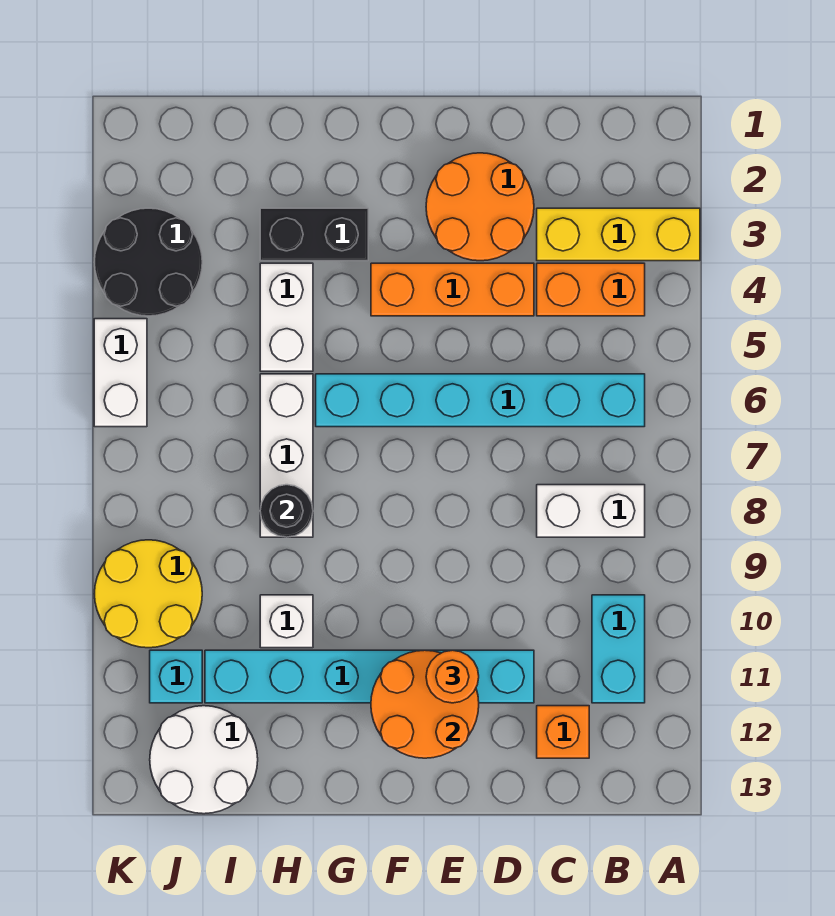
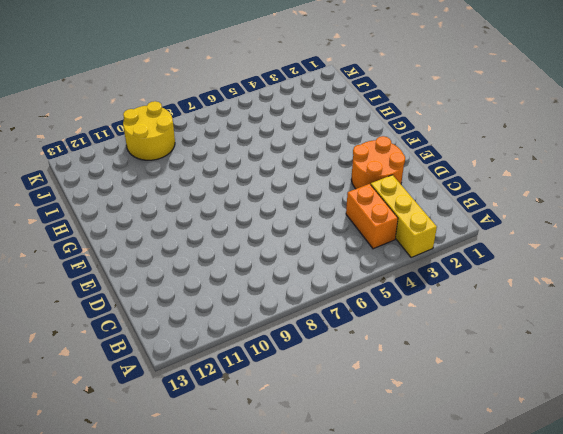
none -> cyan 1x6 brick [316,374,645,427]
none -> white 1x2 brick [537,485,645,537]
none -> cyan 1x2 brick [592,595,645,703]

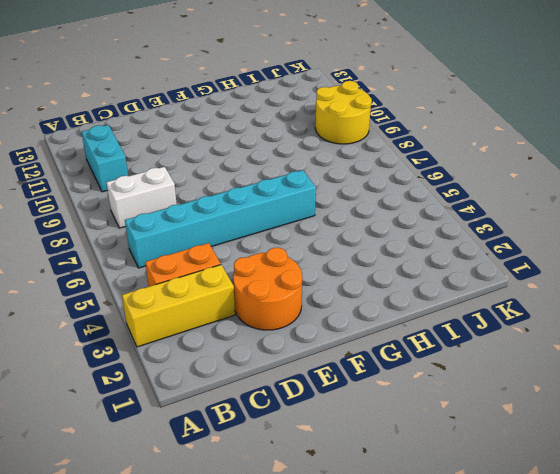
none -> orange 1x1 brick [537,706,589,758]
none -> orange 1x3 brick [371,263,534,316]
none -> cyan 1x6 brick [205,650,534,703]

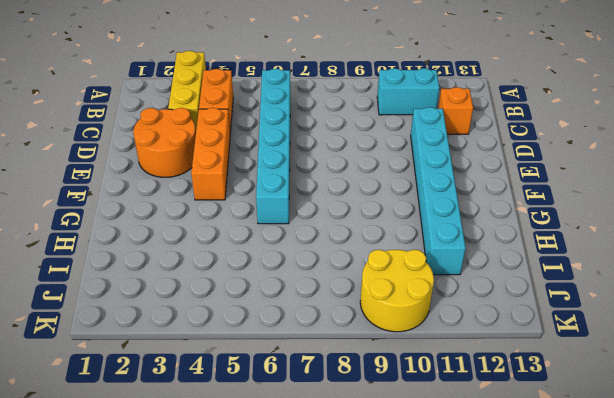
none -> white 1x2 brick [537,485,645,537]
none -> black 1x2 brick [260,208,368,261]
none -> white 1x2 brick [260,263,313,371]

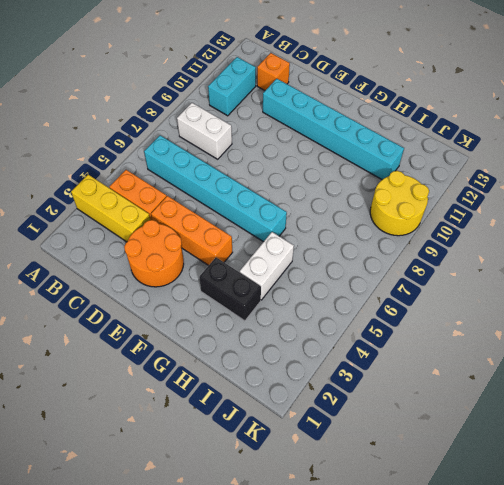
none -> white 1x3 brick [260,374,313,537]
none -> white 1x1 brick [260,595,313,648]
none -> white 2x2 round brick [150,706,258,814]

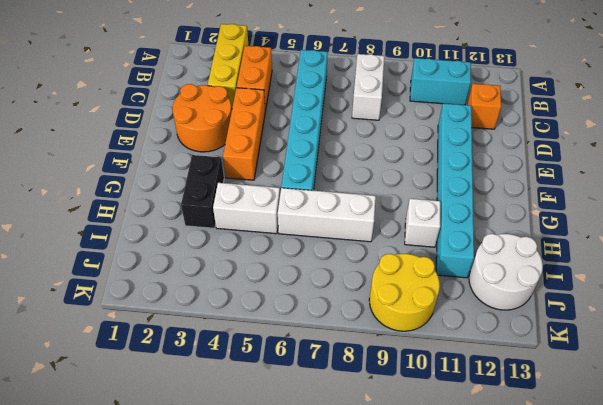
none -> black 2x2 round brick [94,208,202,316]
none -> cyan 1x1 brick [150,650,202,703]
none -> white 1x2 brick [94,319,147,427]

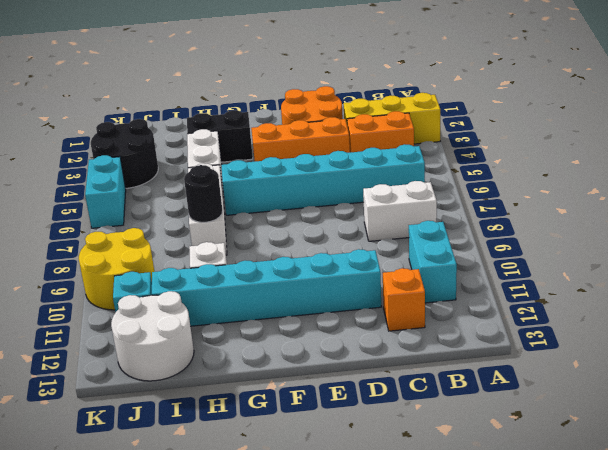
cyan 1x2 brick [85,155,126,228] -> white 1x2 brick [94,319,147,427]
none -> orange 2x2 round brick [371,650,479,758]
none -> orange 1x1 round brick [426,650,479,703]

